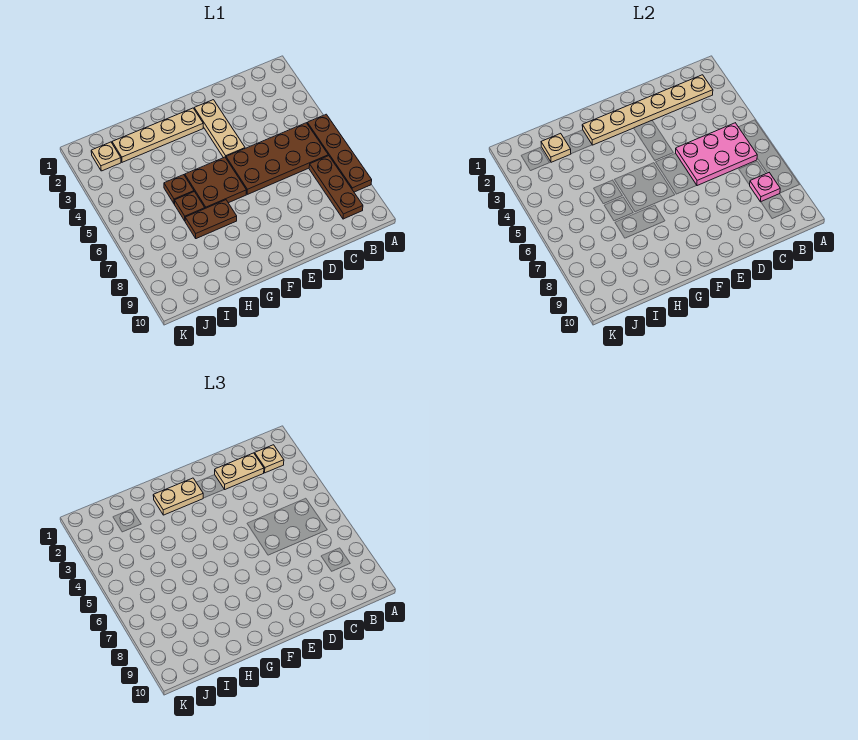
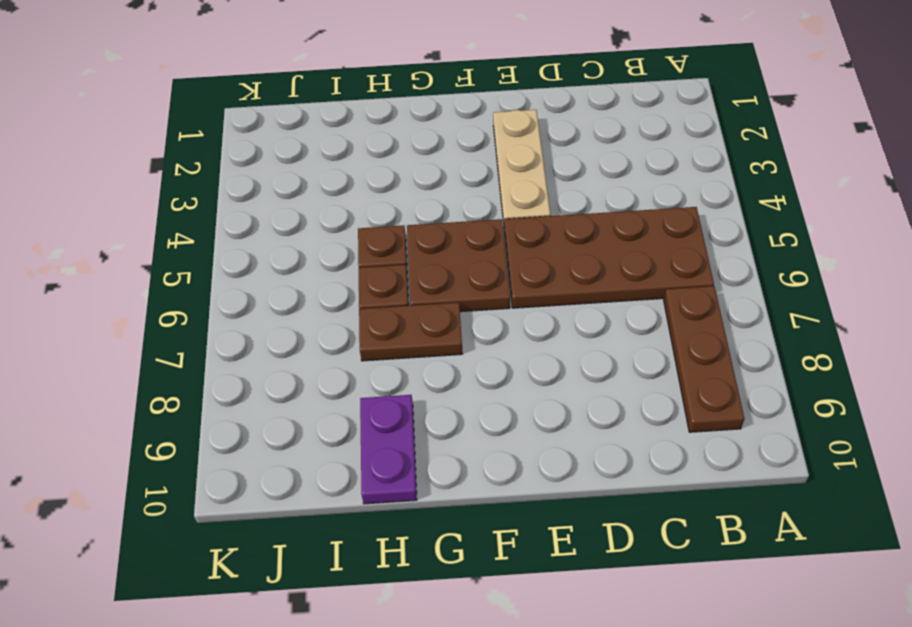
purple 1x2 plate [360,395,417,504] -> none
none -> brown 1x4 plate [307,114,372,192]
none -> tan 1x4 plate [112,108,203,162]
none -> tan 1x1 plate [91,142,121,171]

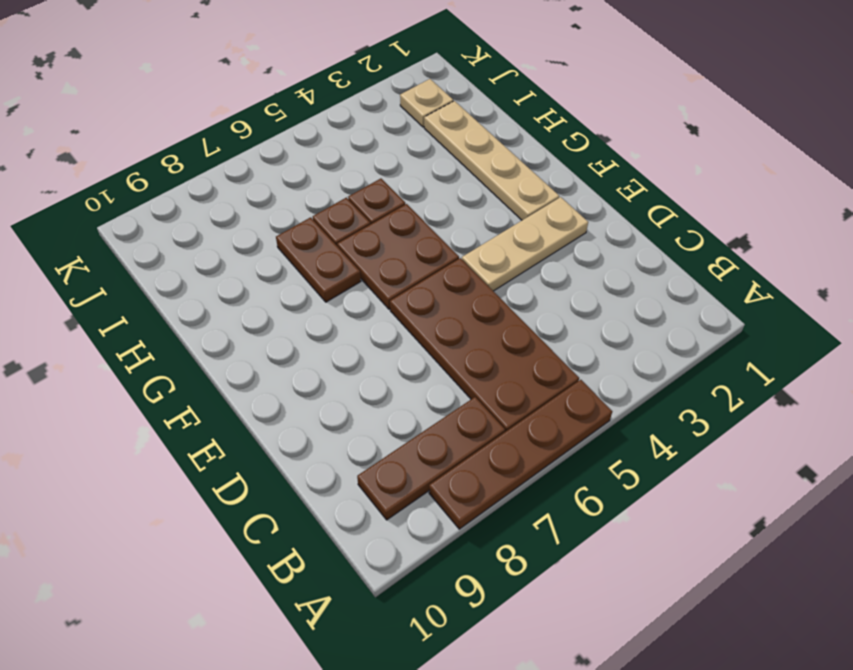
none -> tan 1x6 plate [582,75,713,145]
none -> pink 2x3 plate [676,123,757,186]
none -> pink 1x1 plate [750,173,780,202]

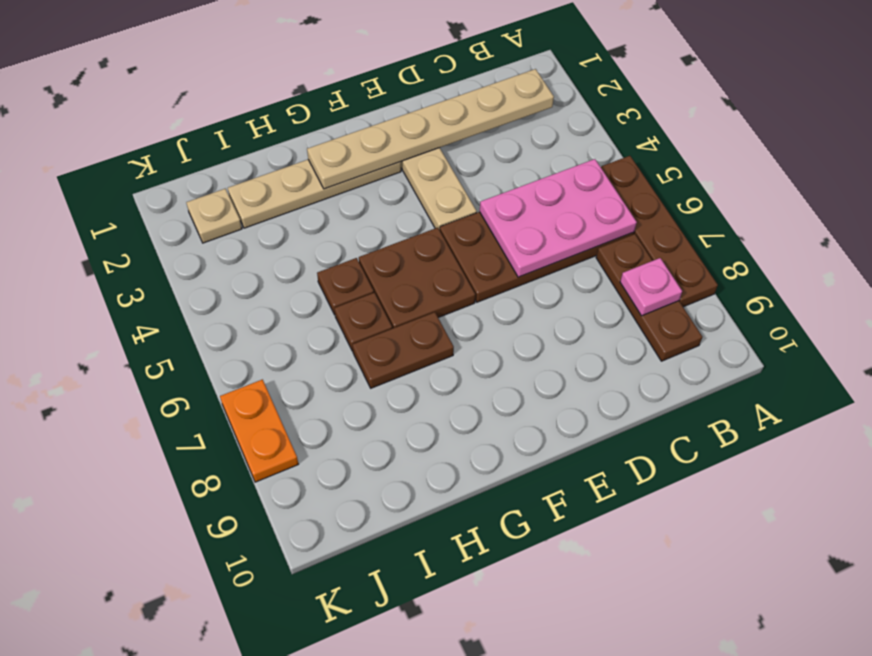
orange 1x2 plate [220,380,298,482] -> none
none -> tan 1x1 plate [541,133,571,162]
none -> tan 1x1 plate [255,445,284,473]
none -> tan 1x2 plate [215,453,264,489]

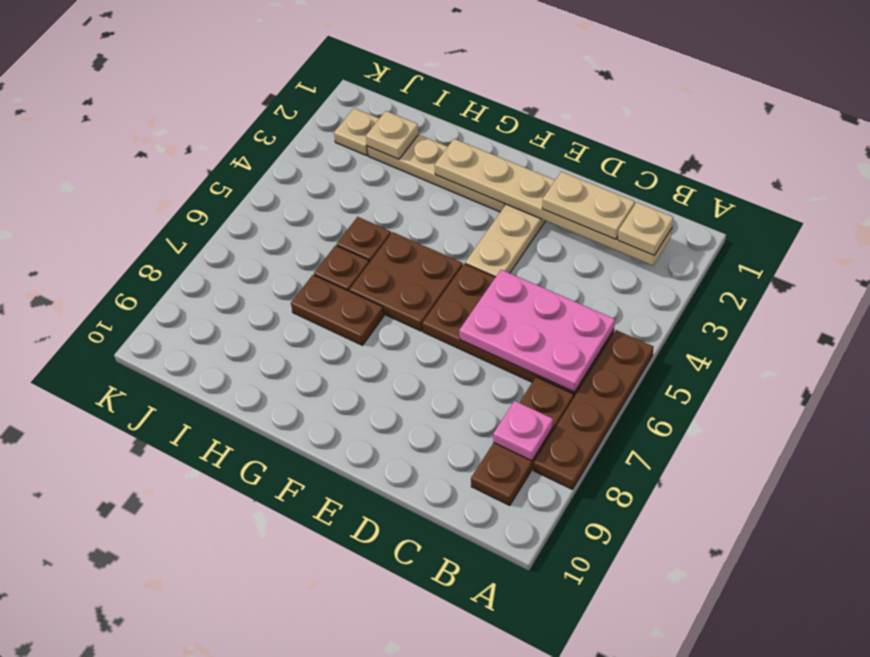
none -> tan 1x2 plate [153,478,203,515]

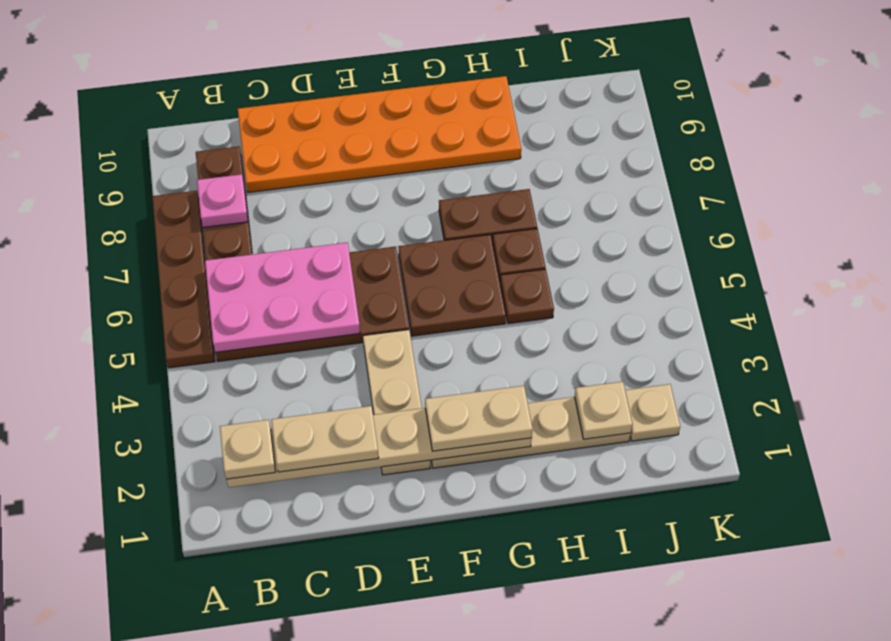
orange 2x6 plate [238,76,521,192] -> none

